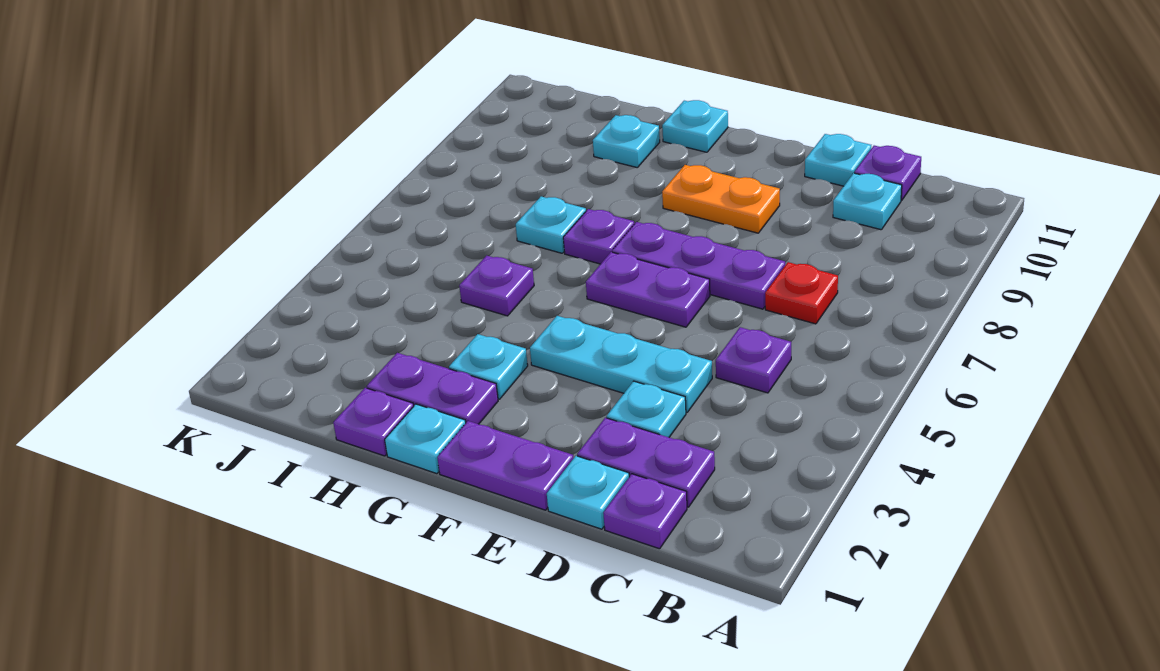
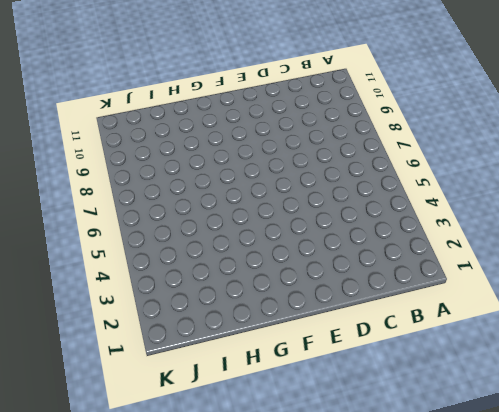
none -> purple 1x1 plate [603,474,687,549]
none -> purple 1x2 plate [577,418,715,507]
none -> purple 1x1 plate [716,327,791,393]

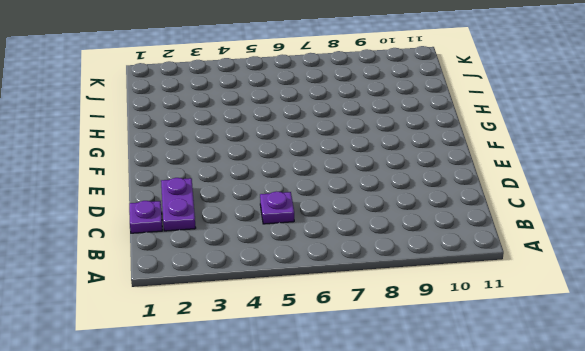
none -> red 1x1 plate [765,262,838,324]
none -> cyan 1x1 plate [833,173,902,230]
none -> purple 1x1 plate [854,146,921,201]

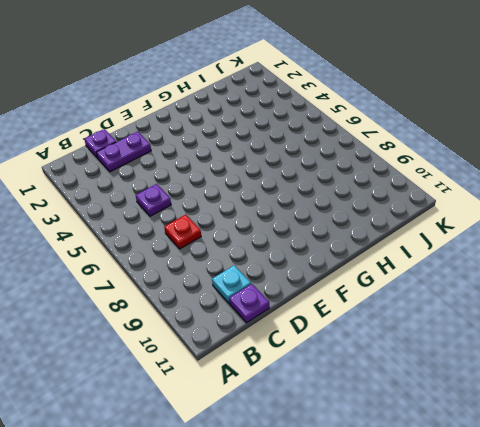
none -> cyan 1x1 plate [547,456,629,529]
none -> cyan 1x1 plate [607,381,686,437]
none -> cyan 1x3 plate [530,316,712,413]

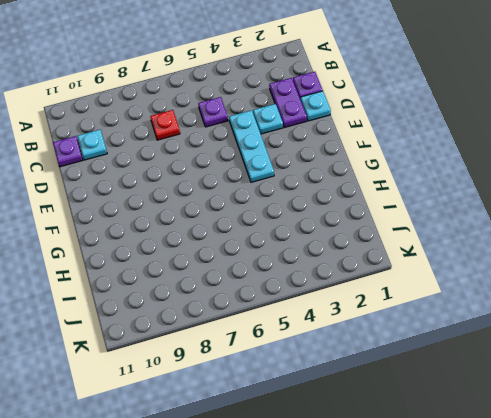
none -> purple 1x3 plate [612,222,785,309]
none -> cyan 1x1 plate [805,134,871,186]
none -> purple 1x2 plate [437,421,573,510]

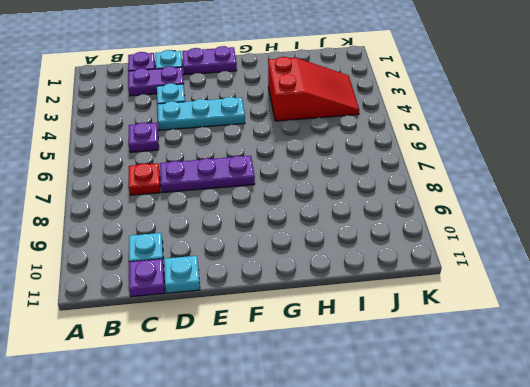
red 2x3 slope [268,57,359,121] -> none
none -> purple 1x2 plate [586,252,710,327]
none -> orange 1x2 plate [662,165,780,233]
none -> cyan 1x1 plate [385,404,466,474]

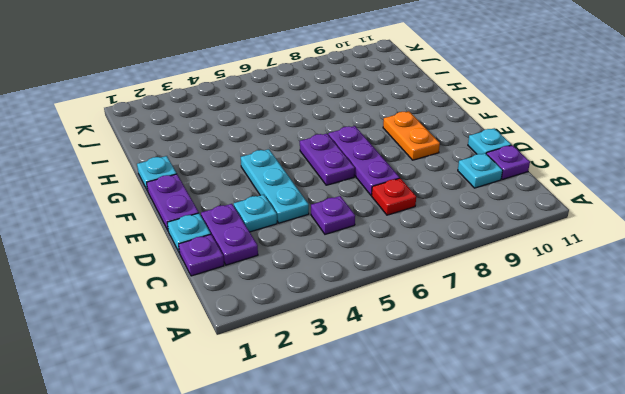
none -> purple 1x2 plate [367,353,498,424]
none -> cyan 1x1 plate [449,334,528,399]
none -> purple 1x1 plate [563,209,634,264]

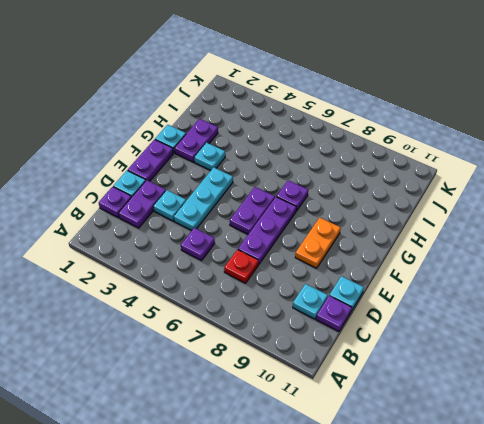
none -> cyan 1x1 plate [662,100,728,152]
none -> purple 1x1 plate [333,388,414,456]
none -> purple 1x1 plate [459,256,534,316]

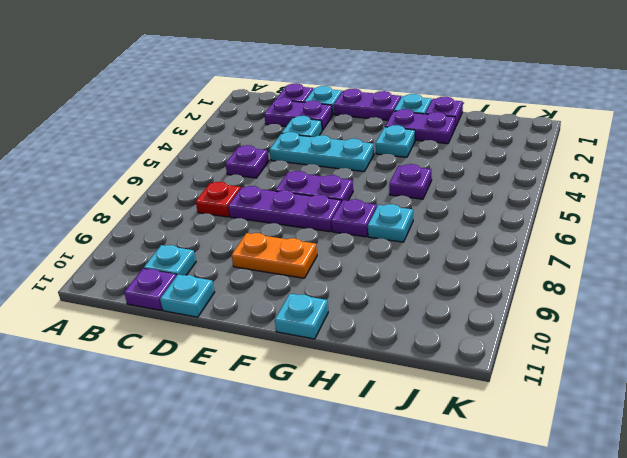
none -> cyan 1x1 plate [593,115,660,167]

